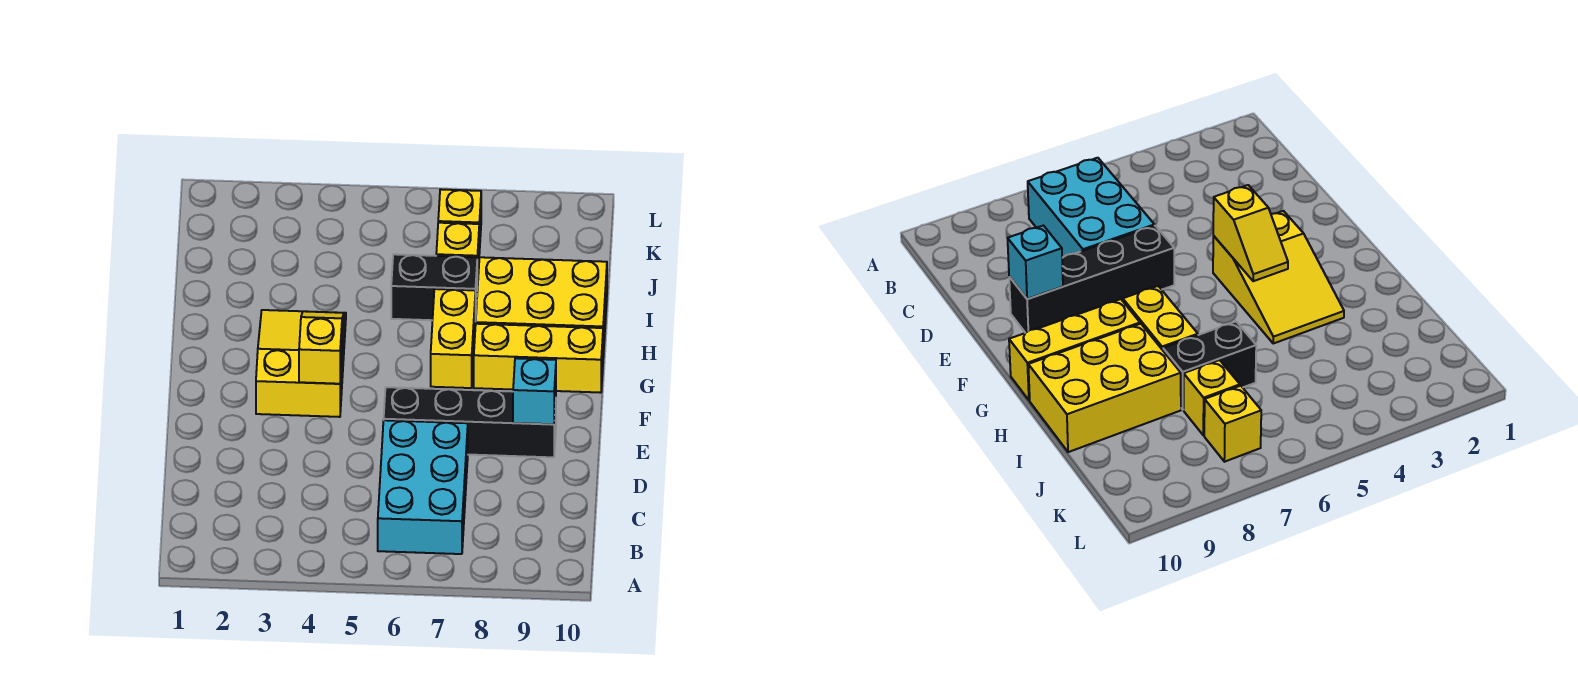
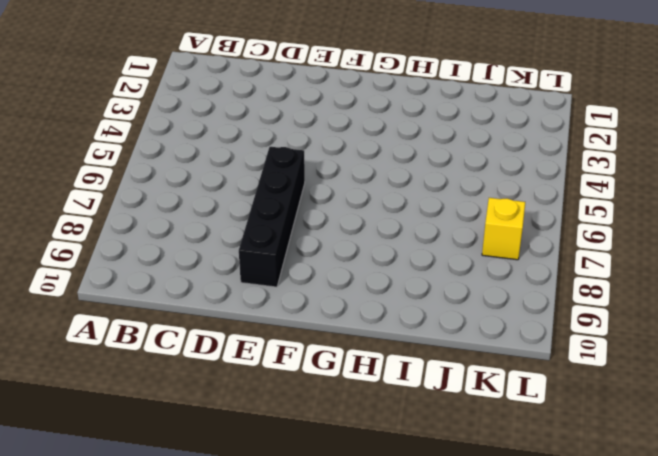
none -> cyan 2x3 brick [378,420,468,554]
none -> yellow 2x3 slope [256,310,346,417]

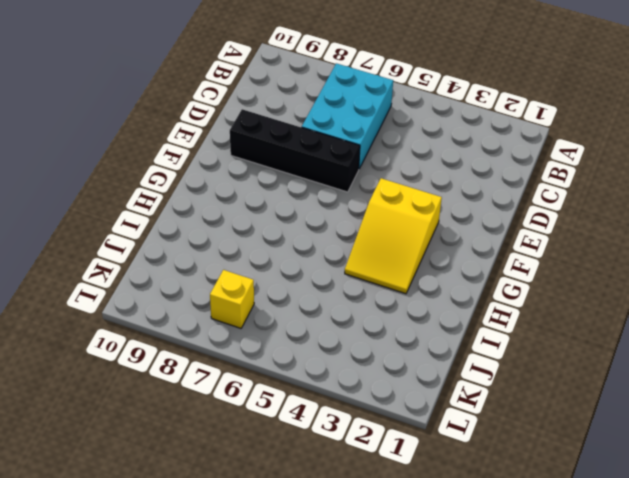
none -> yellow 1x2 brick [431,289,475,388]
none -> yellow 1x3 brick [474,324,603,393]

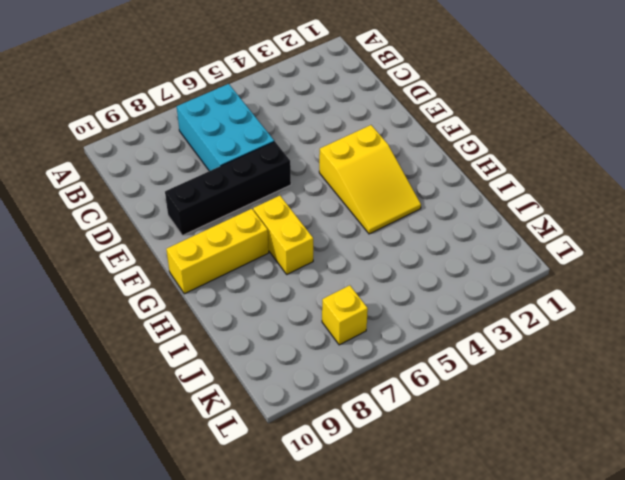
none -> yellow 2x3 brick [475,257,607,354]
none -> black 1x2 brick [391,254,477,321]

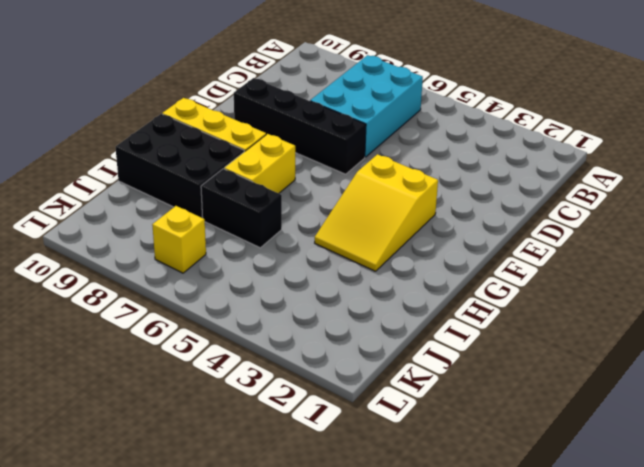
black 2x3 brick [116,114,244,218] -> yellow 2x3 brick [475,257,607,354]
none -> yellow 1x1 brick [436,223,479,288]
none -> cyan 1x1 brick [513,358,556,424]

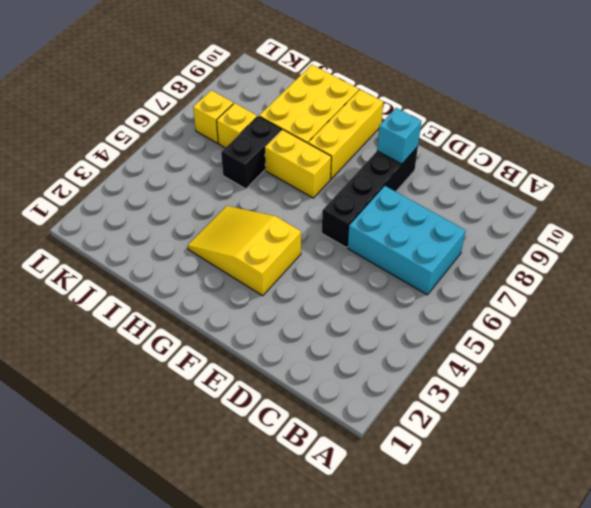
none -> yellow 1x2 slope [299,311,344,384]

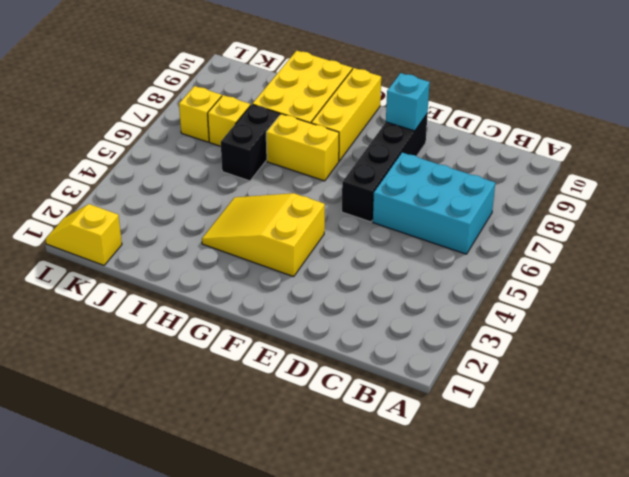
yellow 1x2 slope [46,204,122,265] -> yellow 1x2 slope moved to [299,311,344,384]

